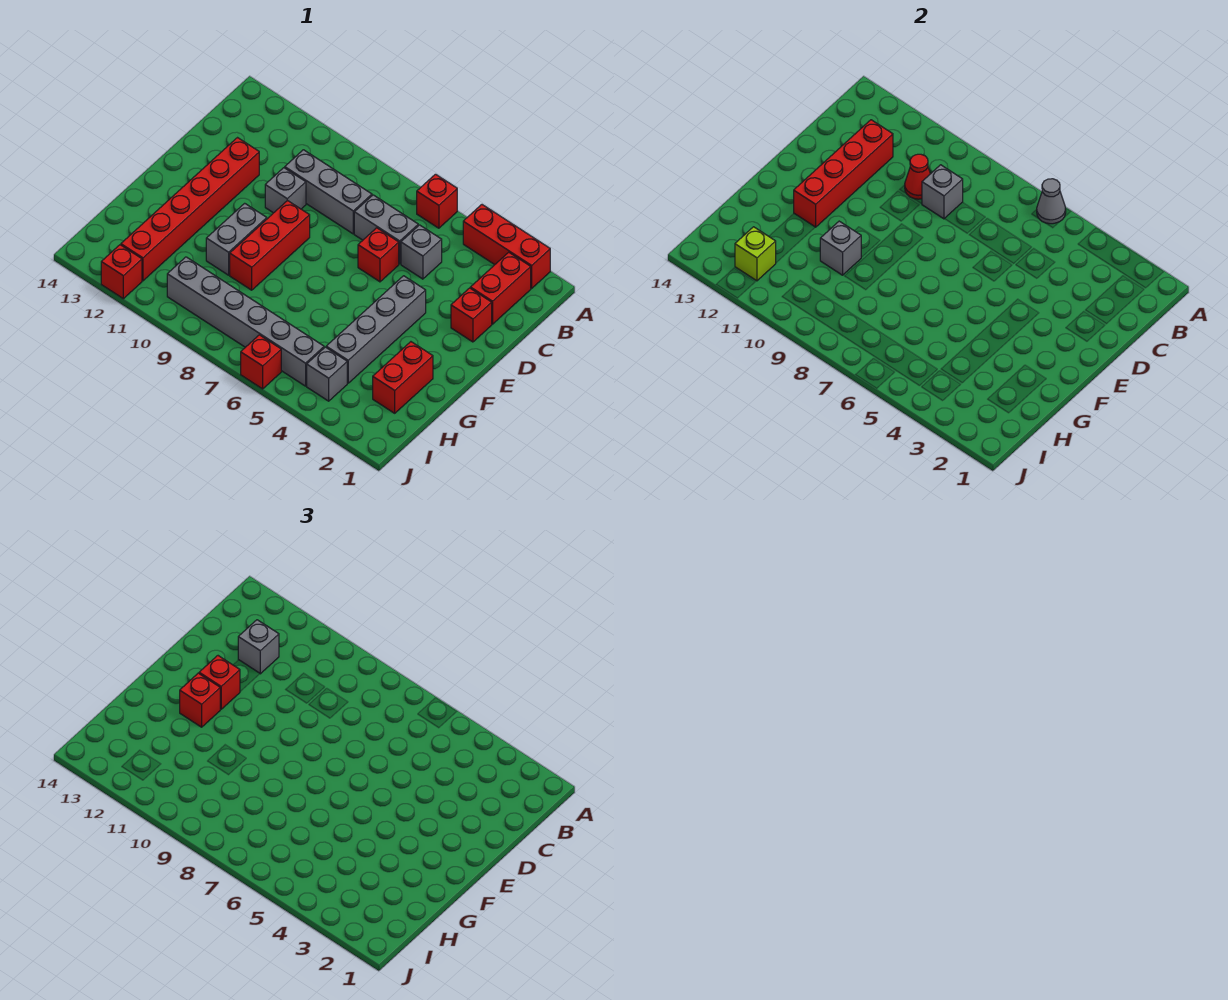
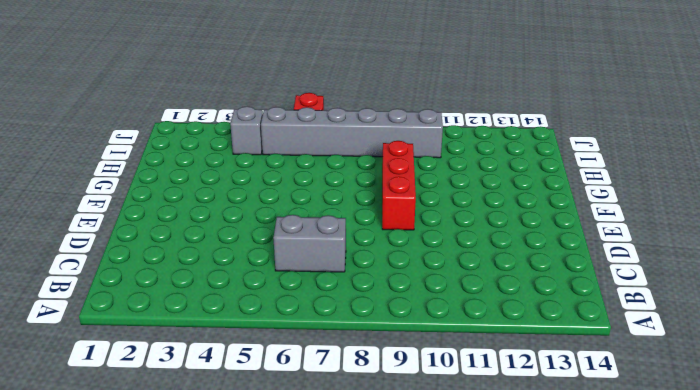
none -> red 1x3 brick [463,205,550,288]
none -> red 1x1 brick [417,174,457,228]
none -> red 1x2 brick [470,252,531,324]

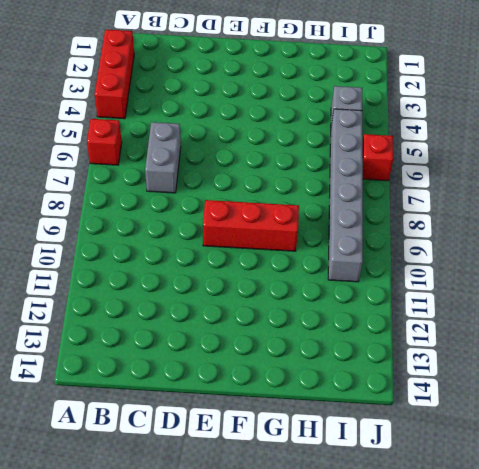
none -> red 1x2 brick [470,252,531,324]
none -> grey 1x1 brick [401,225,442,279]
none -> grey 1x3 brick [285,150,372,234]

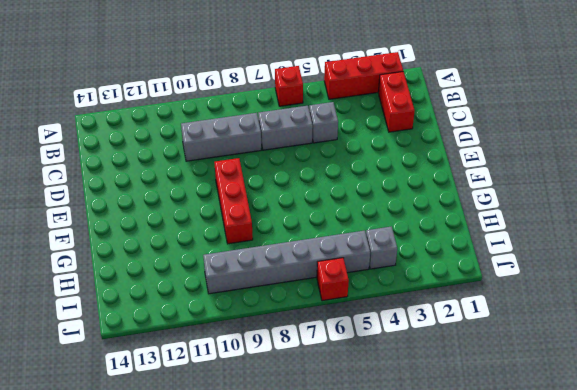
none -> red 1x1 brick [451,288,492,342]
none -> red 1x1 brick [358,228,399,282]
none -> grey 1x1 brick [265,168,306,213]

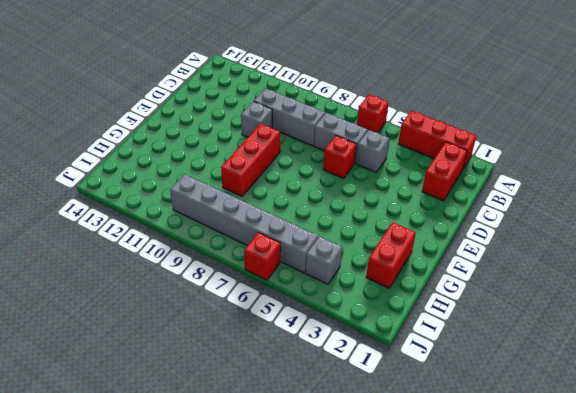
none -> red 1x1 brick [451,288,492,342]
none -> red 1x6 brick [121,138,259,281]
none -> grey 1x4 brick [326,276,426,383]

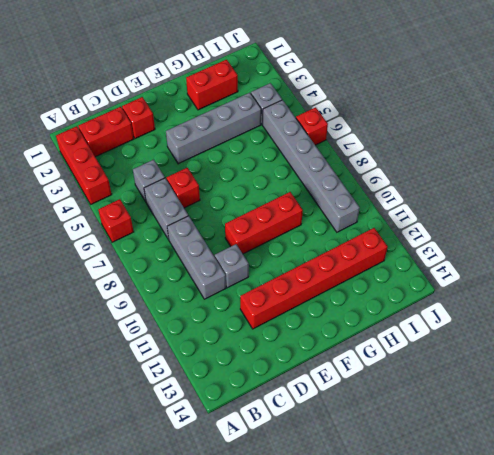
none -> grey 1x2 brick [206,203,267,275]
none -> red 1x1 brick [101,245,142,299]
none -> grey 1x1 cone [1037,179,1066,224]

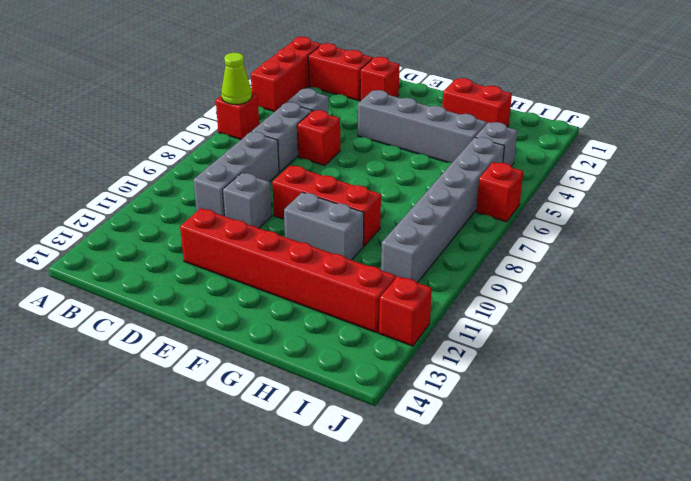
lime 1x1 cone [221,53,252,104] -> grey 1x1 cone [1037,179,1066,224]
none -> grey 1x1 brick [922,165,963,219]
none -> red 1x1 cone [905,154,930,199]
none -> red 1x4 brick [794,120,893,227]

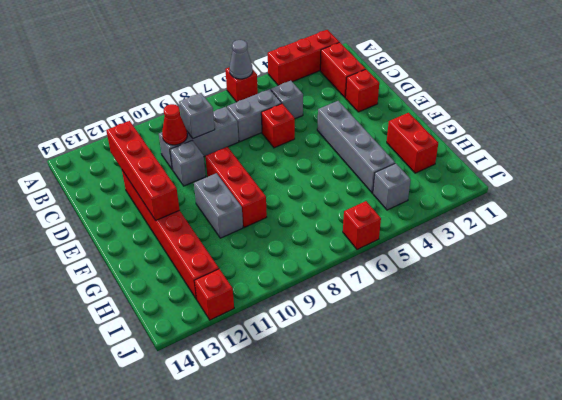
none -> grey 1x6 brick [167,257,324,386]
none -> grey 1x1 brick [820,221,861,275]
none -> lime 1x1 brick [735,227,776,281]

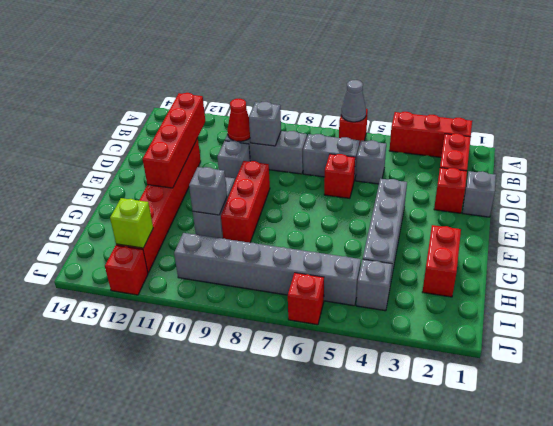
grey 1x1 brick [463,171,496,217] -> grey 1x1 brick moved to [238,620,279,674]
none -> red 1x1 brick [199,656,240,709]
none -> red 1x1 brick [180,673,220,727]

